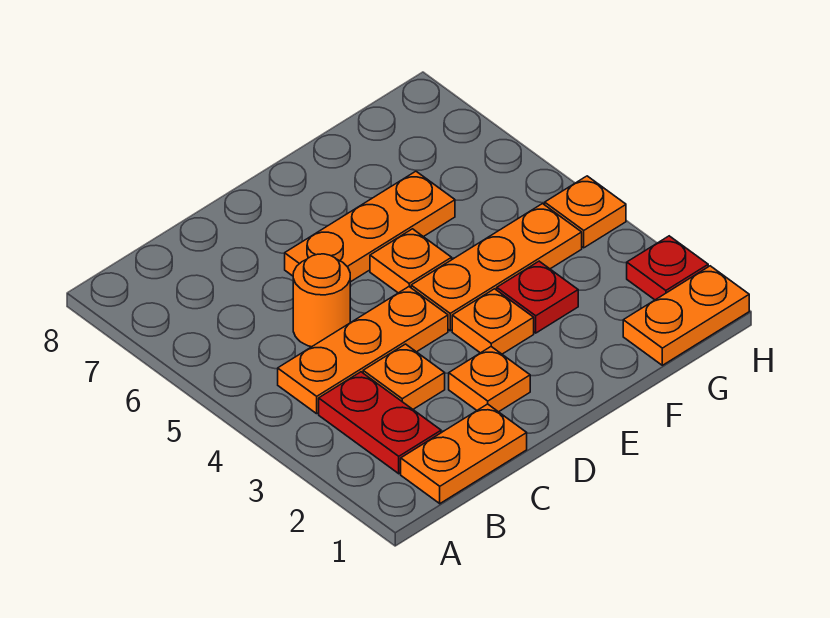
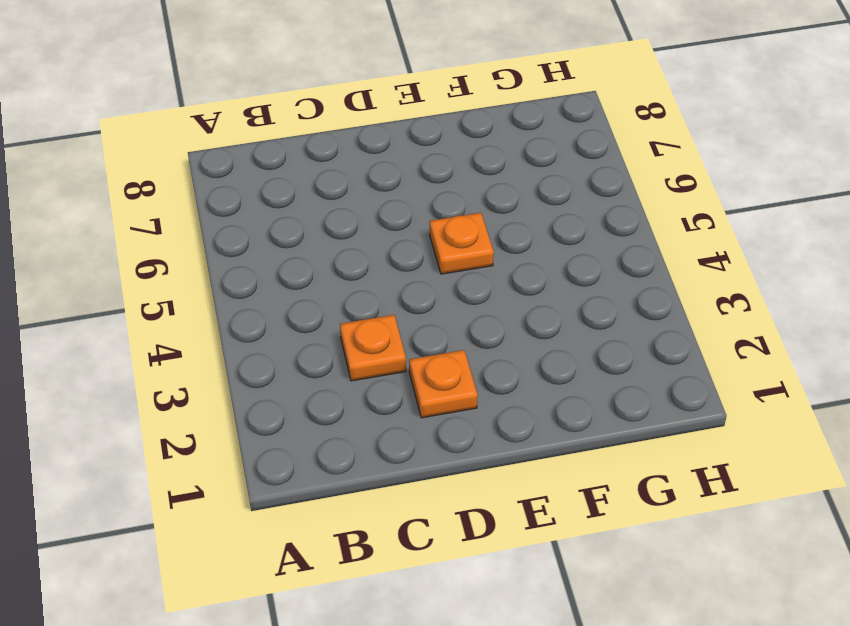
none -> orange 1x2 plate [401,404,527,504]
none -> red 1x2 plate [319,372,441,474]
none -> orange 1x3 plate [278,287,448,414]

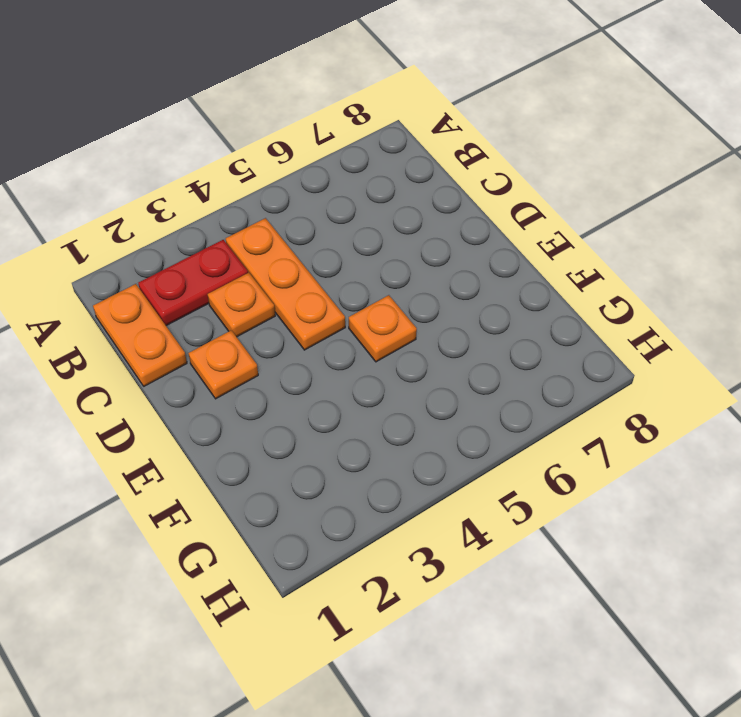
none -> orange 1x1 round brick [293,254,350,347]
none -> orange 1x3 plate [285,171,455,282]
none -> orange 1x1 plate [452,289,534,354]

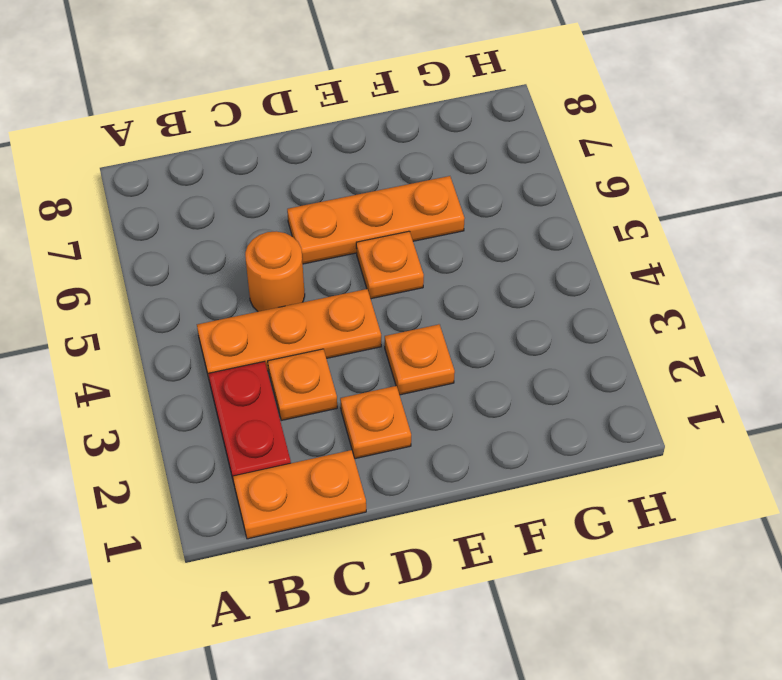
none -> orange 1x3 plate [411,204,582,331]
none -> red 1x1 plate [497,261,578,333]
none -> orange 1x2 plate [623,266,749,365]

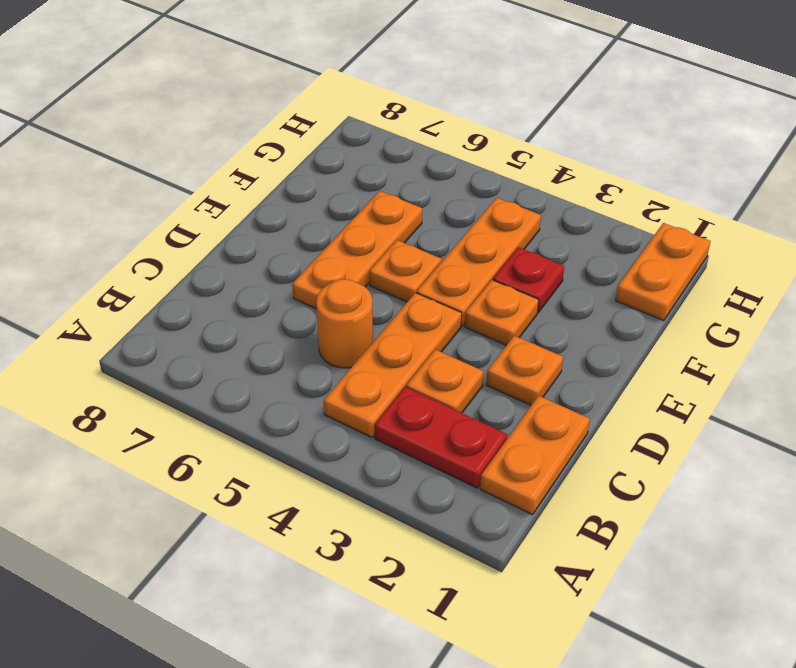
none -> red 1x1 plate [627,236,708,300]
none -> orange 1x1 plate [545,176,626,248]

